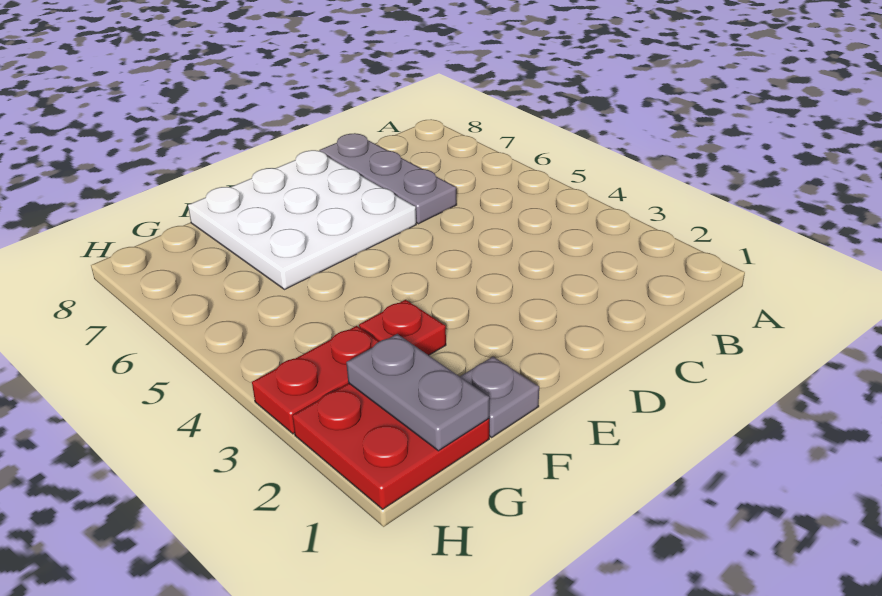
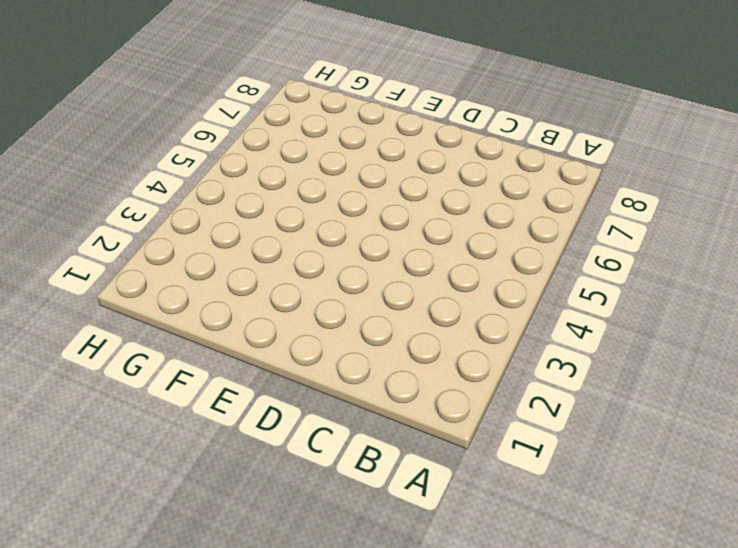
none -> grey 1x3 plate [319,133,457,224]
none -> white 3x3 plate [188,150,416,290]

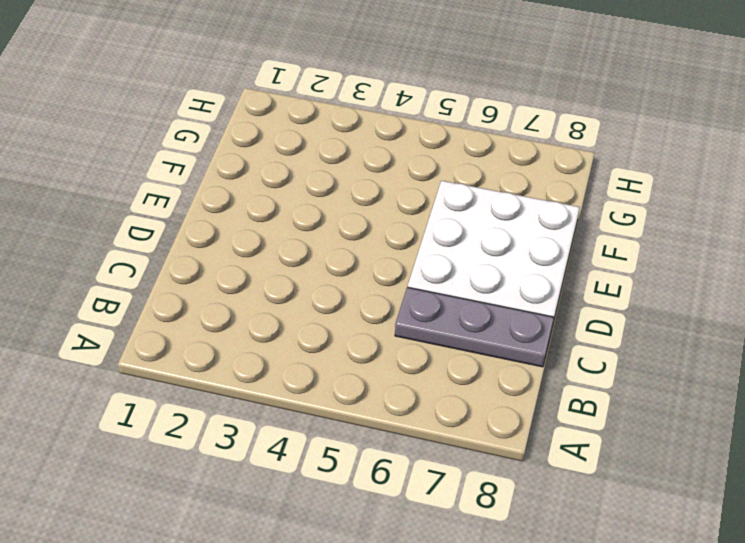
none -> grey 1x1 plate [460,357,539,437]
none -> red 1x1 plate [359,300,446,355]

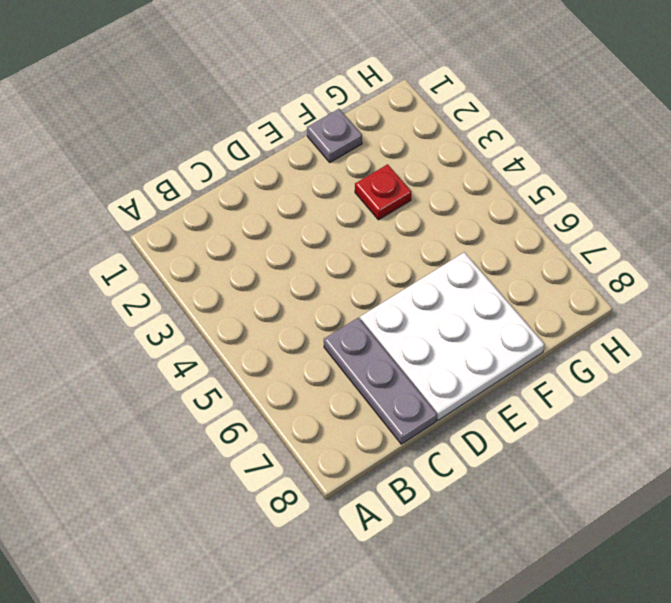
none -> red 2x2 plate [292,383,489,509]
none -> red 1x2 plate [252,326,379,434]

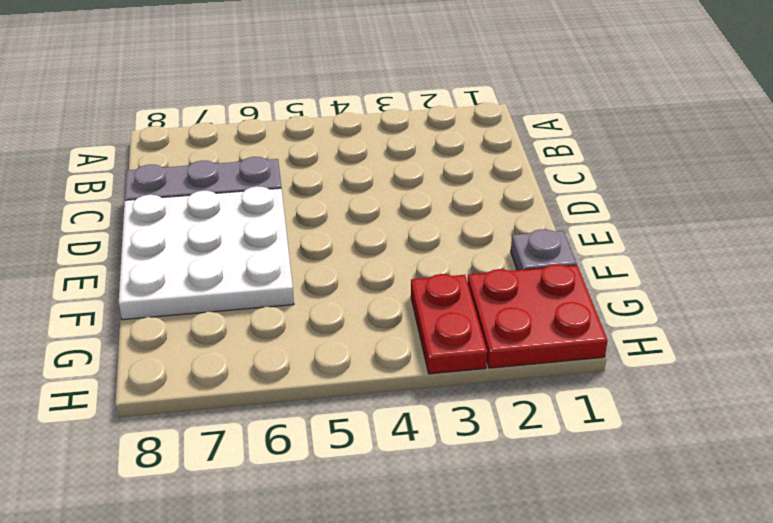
none -> red 1x1 plate [359,300,446,355]
none -> grey 1x2 plate [346,334,489,451]

